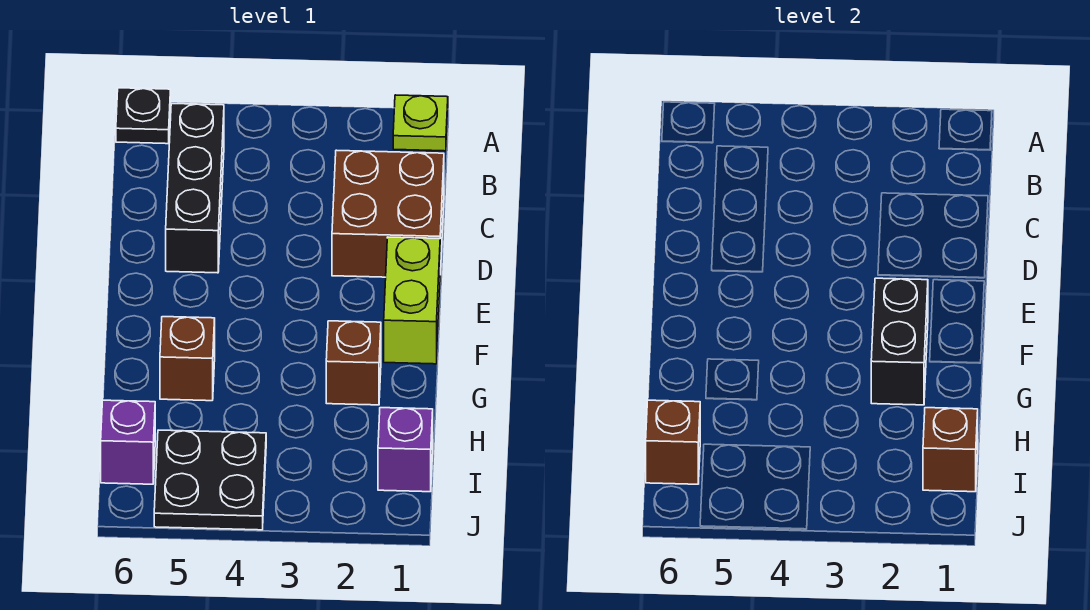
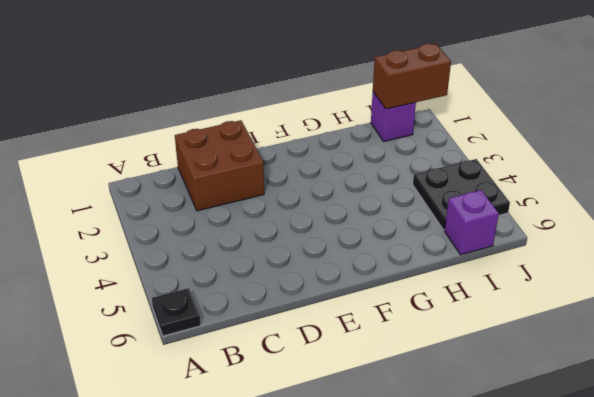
brown 1x2 brick [373,44,451,109] -> brown 1x1 brick [923,408,978,492]
none -> lime 1x1 plate [393,95,448,151]
none -> black 1x3 brick [166,104,224,273]
none -> lime 1x2 brick [384,237,440,364]

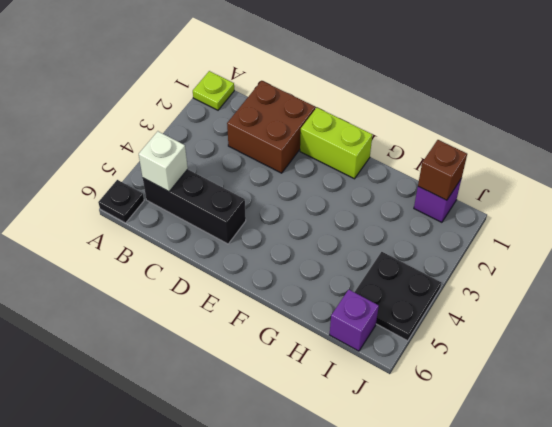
white 1x1 brick [139,131,188,192] -> none
none -> brown 1x1 brick [326,321,381,405]
none -> brown 1x1 brick [160,317,215,401]
none -> black 1x2 brick [871,278,928,405]

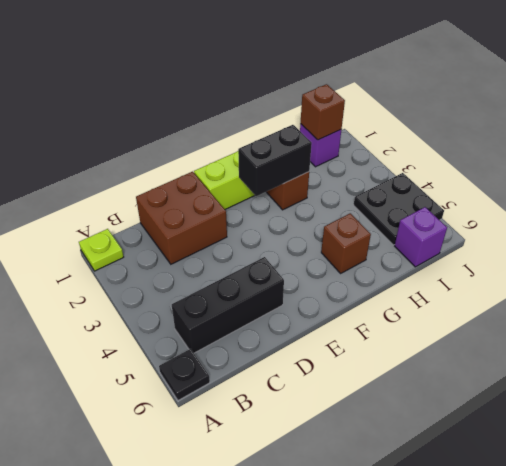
none -> brown 1x1 brick [646,400,700,484]

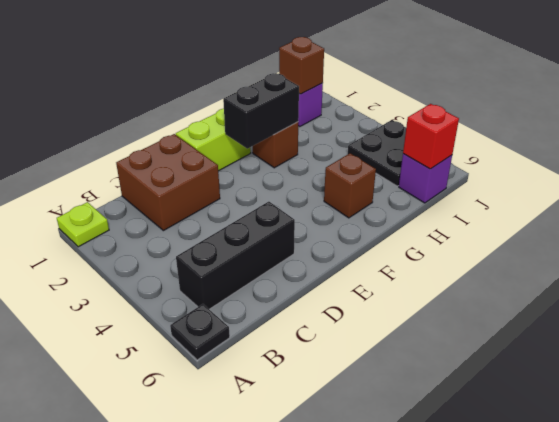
red 1x1 brick [403,104,459,169] -> brown 1x1 brick [646,400,700,484]

